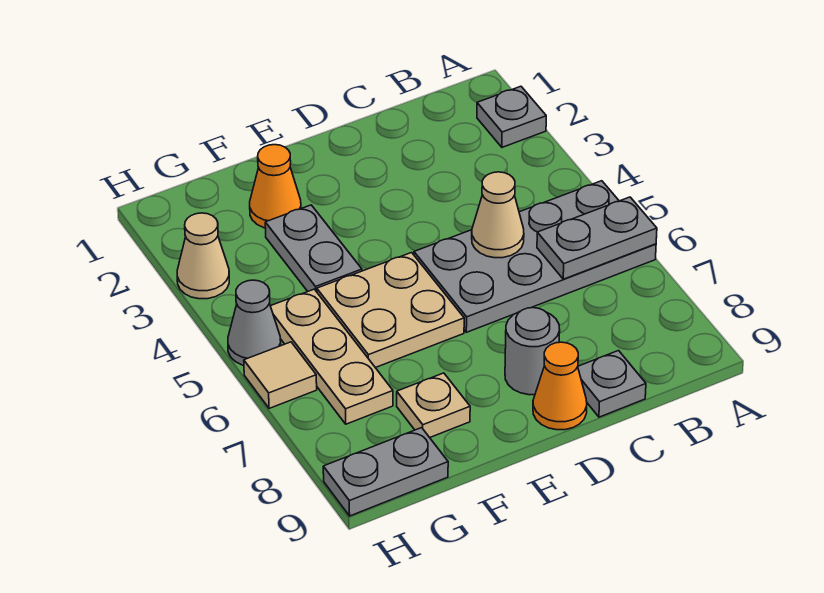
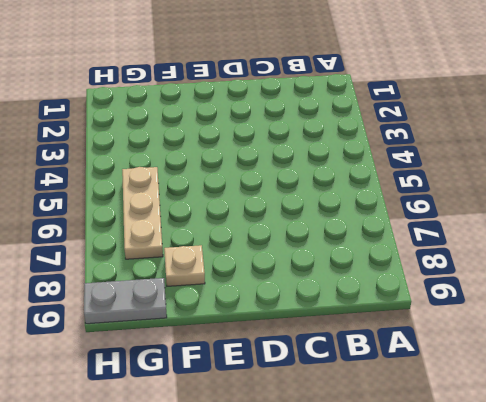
none -> grey 1x1 plate [477,86,546,147]
none -> grey 2x4 plate [414,181,656,332]
none -> grey 1x1 plate [578,351,646,417]

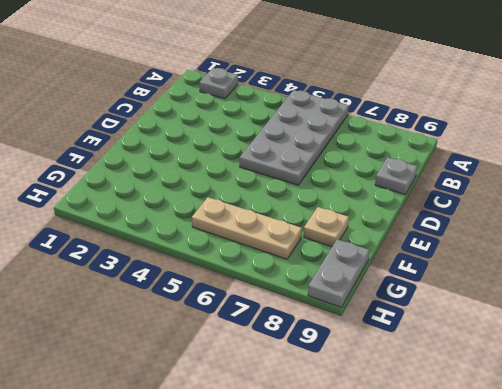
none -> grey 1x1 round brick [505,308,560,395]
none -> orange 1x1 cone [533,342,587,430]
none -> tan 2x2 plate [317,253,464,368]

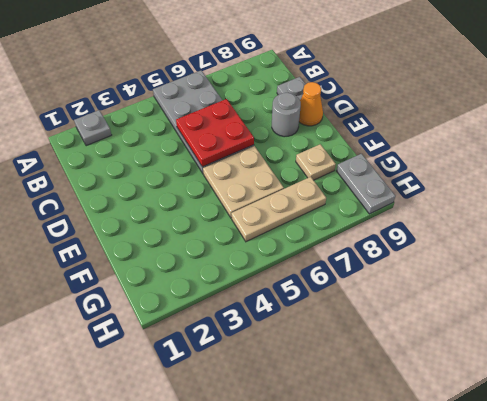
red 2x2 plate [176,99,254,167] -> tan 1x1 cone [472,172,524,258]
none -> orange 1x1 cone [250,145,301,228]
none -> grey 1x2 plate [265,205,362,292]
none -> tan 1x1 cone [177,213,229,299]

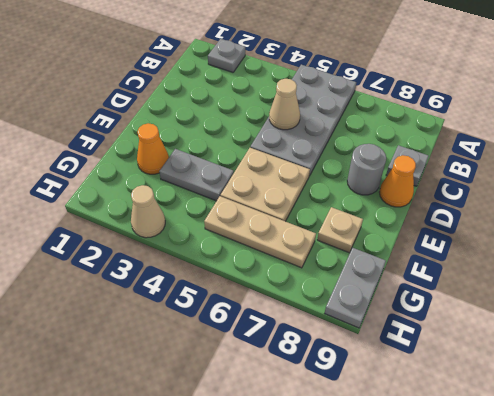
none -> grey 1x1 cone [228,280,281,365]
none -> tan 1x1 tile [244,342,317,408]
none -> grey 1x2 plate [537,197,657,279]

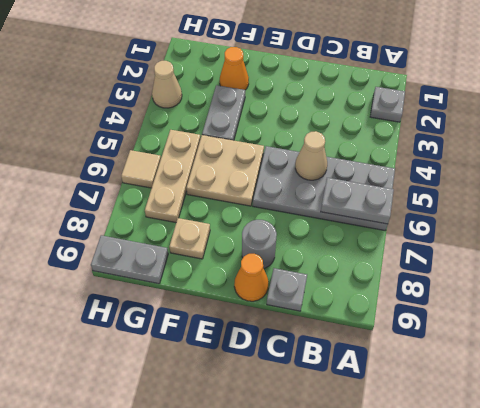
none -> grey 1x1 cone [228,280,281,365]

